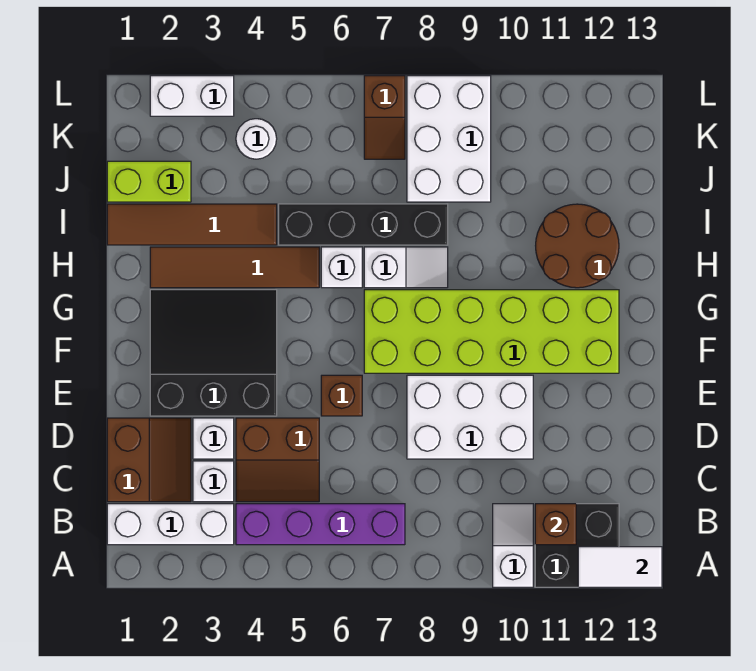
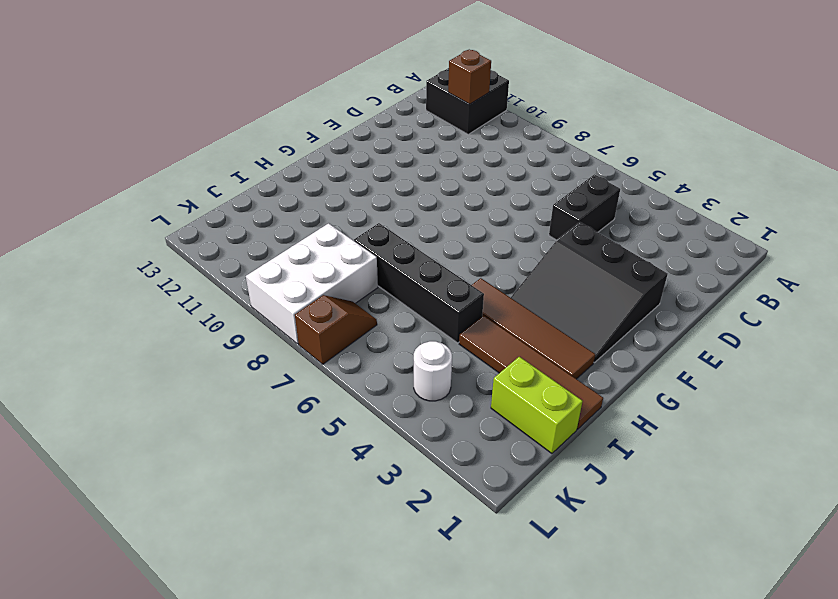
black 1x2 brick [549,174,620,240] -> brown 2x2 slope [236,418,319,502]
none -> white 1x2 slope [493,504,533,587]
none -> white 1x3 brick [107,504,234,545]
none -> purple 1x4 brick [236,504,405,545]

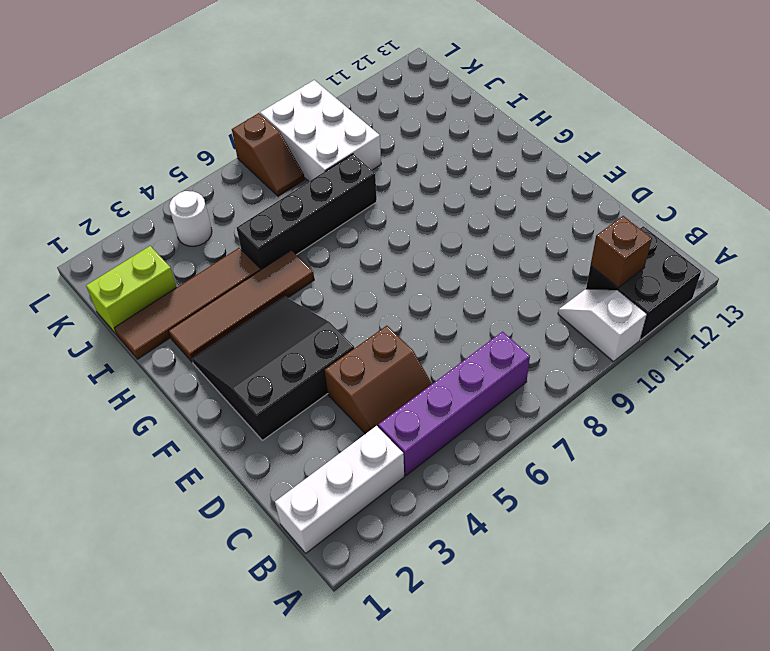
none -> brown 2x2 slope [107,418,191,502]
none -> white 1x1 brick [193,461,234,502]
none -> white 1x1 brick [193,418,234,459]

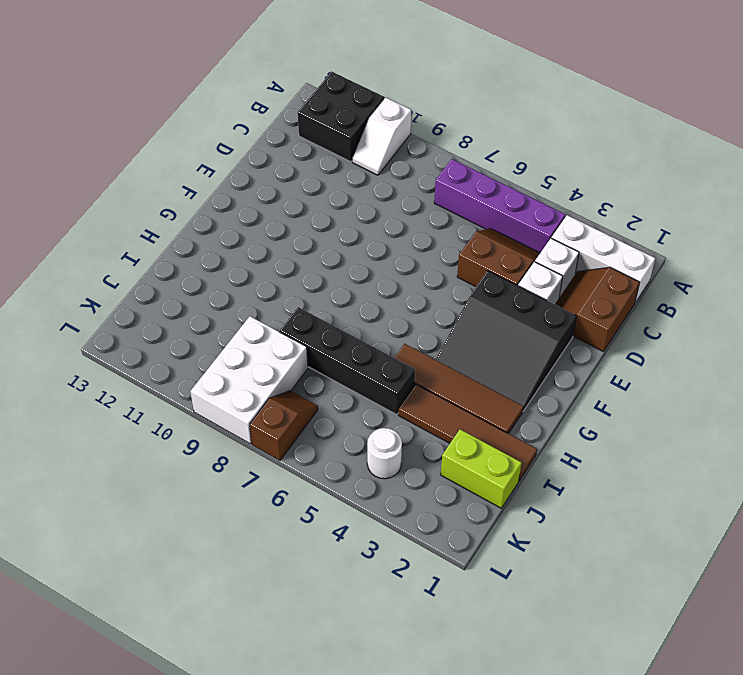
none -> white 2x3 brick [407,375,533,459]
none -> brown 1x1 brick [321,375,362,416]
none -> lime 2x6 brick [364,290,619,373]

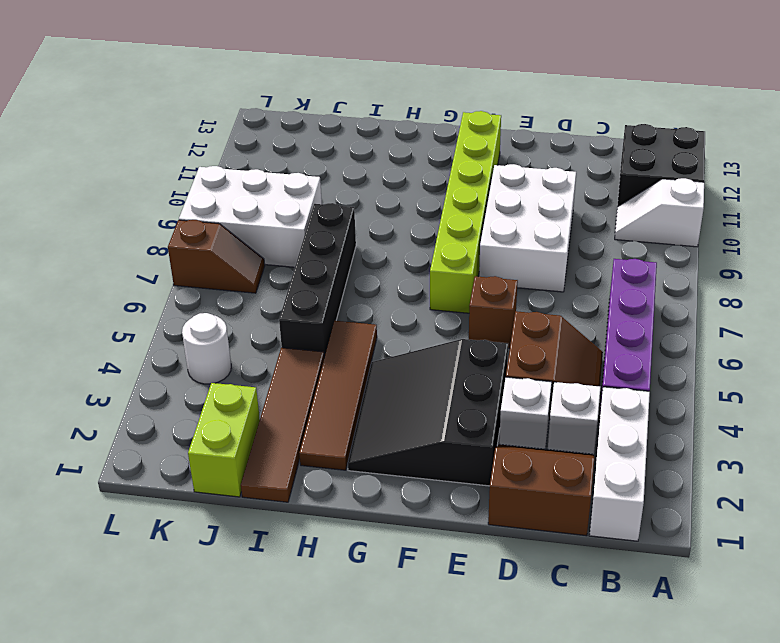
lime 1x6 brick [430,111,501,313] -> lime 2x6 brick [364,290,619,373]
none -> white 1x1 brick [321,247,362,288]
none -> white 1x2 slope [364,247,448,288]
none -> brown 2x2 round brick [536,204,619,288]

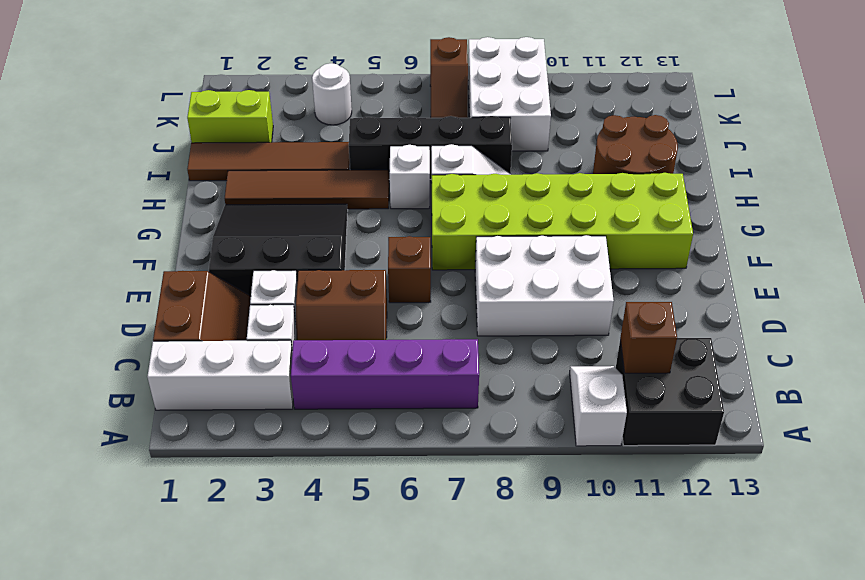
none -> white 1x2 brick [150,76,234,116]
none -> white 1x2 tile [578,547,662,587]

